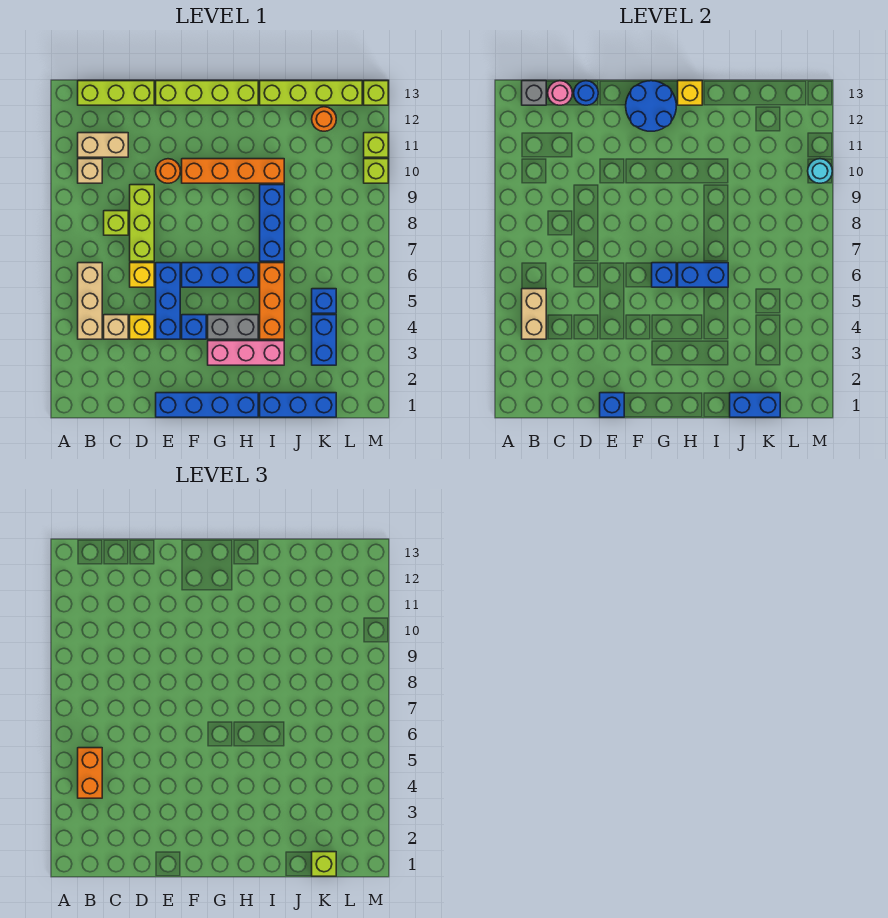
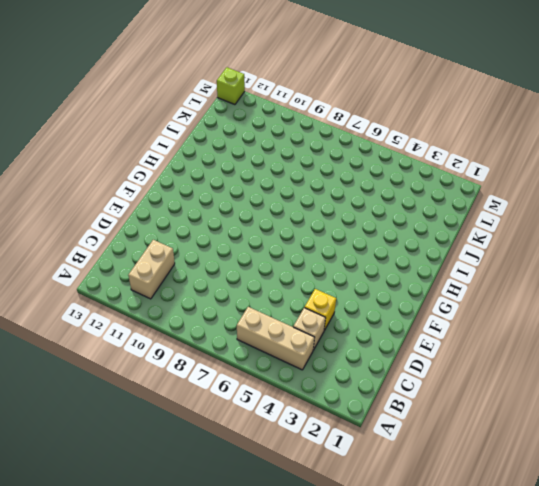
none -> tan 1x1 brick [78,159,102,183]
none -> lime 1x3 brick [78,81,154,105]
none -> lime 1x1 brick [104,211,128,235]
none -> yellow 1x1 brick [130,263,154,287]

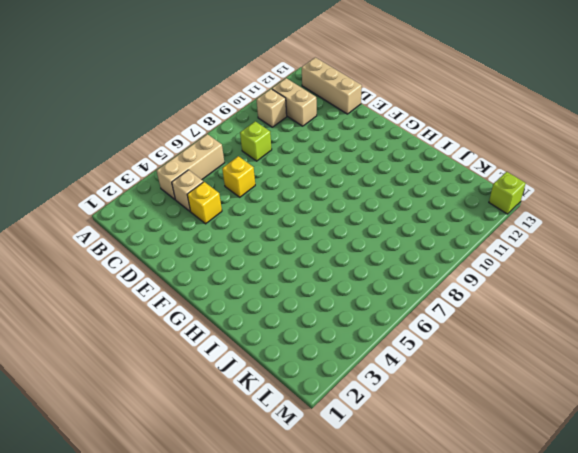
tan 1x3 brick [302,57,362,114] -> lime 1x3 brick [78,81,154,105]
none -> lime 1x3 brick [130,185,154,261]
none -> blue 1x4 brick [156,393,258,417]
none -> blue 1x3 brick [156,263,180,339]
none -> orange 1x1 round brick [156,159,180,183]

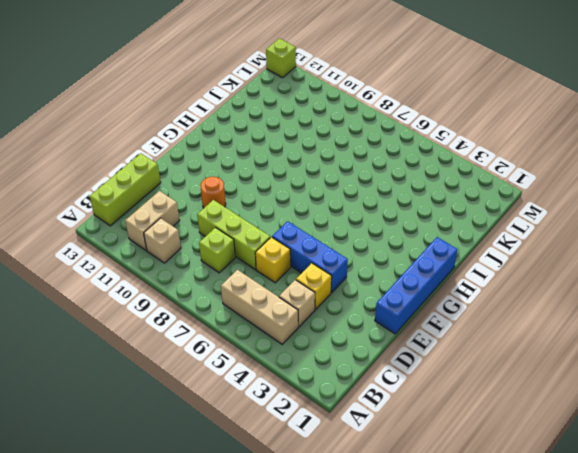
none -> lime 1x4 brick [156,81,258,105]
none -> blue 1x1 brick [182,315,206,339]
none -> blue 1x3 brick [182,263,258,287]
none -> orange 1x4 brick [182,159,284,183]

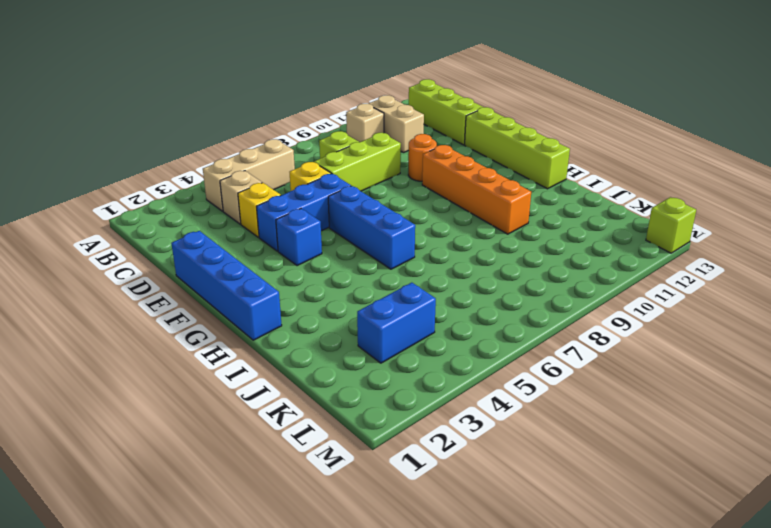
none -> pink 1x3 brick [208,341,284,365]
none -> grey 1x2 brick [208,315,258,339]
none -> blue 1x3 brick [260,393,336,417]
none -> orange 1x3 brick [260,263,284,339]

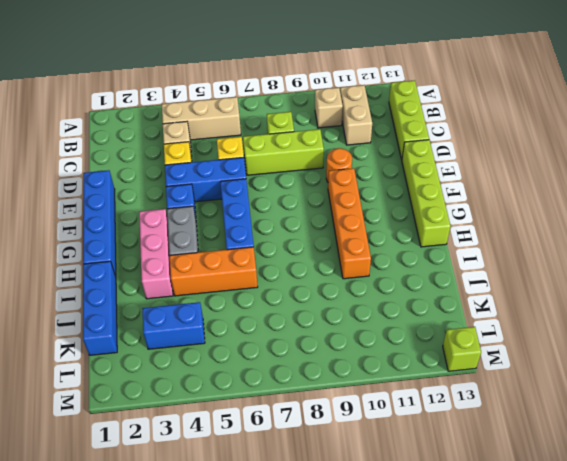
none -> blue 1x3 brick [260,185,284,261]
none -> lime 1x4 brick [260,81,362,105]
none -> blue 1x1 brick [312,289,336,313]
none -> orange 1x1 round brick [312,107,336,131]

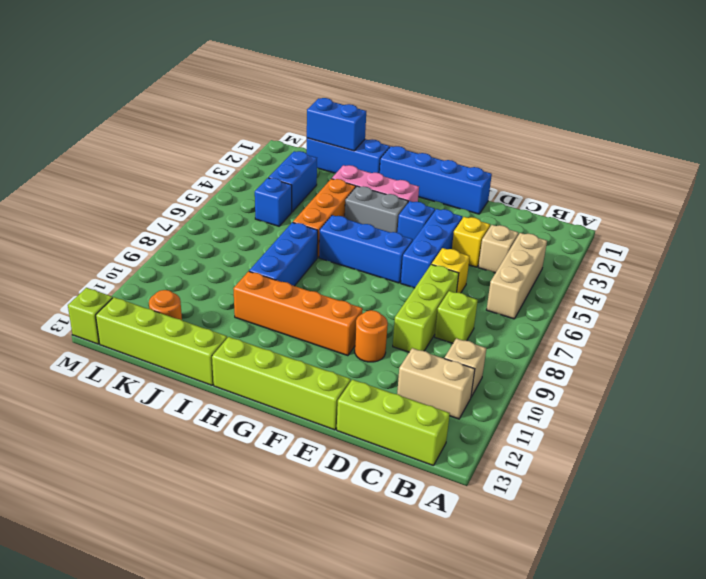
none -> lime 1x1 brick [364,159,388,183]
none -> lime 1x1 brick [364,133,388,157]
none -> tan 1x2 brick [522,289,546,339]
none -> grey 1x1 brick [522,81,546,105]

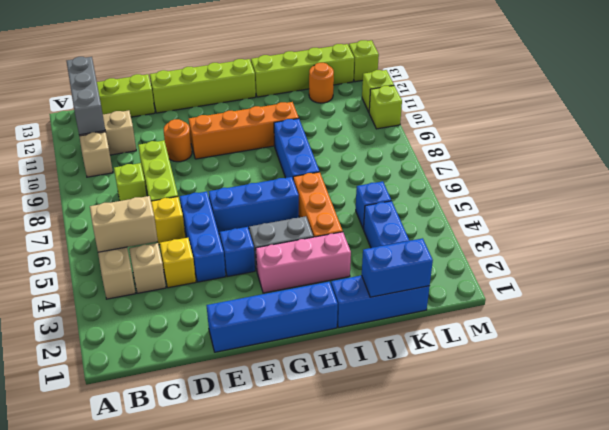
tan 1x2 brick [90,196,158,252] -> tan 1x2 brick turned to [522,289,546,339]
grey 1x3 brick [67,57,105,135] -> grey 1x1 brick [522,81,546,105]
none -> pink 1x1 round brick [548,81,572,105]
none -> blue 1x1 round brick [574,81,598,105]
none -> blue 1x1 brick [600,393,624,417]
none -> blue 2x2 round brick [626,81,676,131]

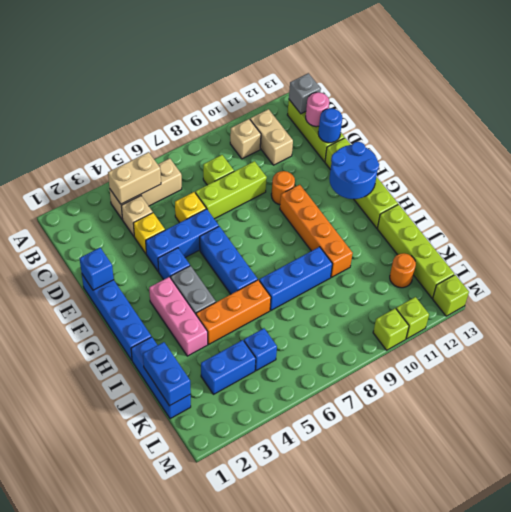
none -> blue 1x1 brick [652,263,676,287]
none -> blue 1x2 brick [678,263,728,287]
none -> yellow 1x1 brick [678,81,702,105]
none -> cyan 1x1 round brick [808,159,832,183]

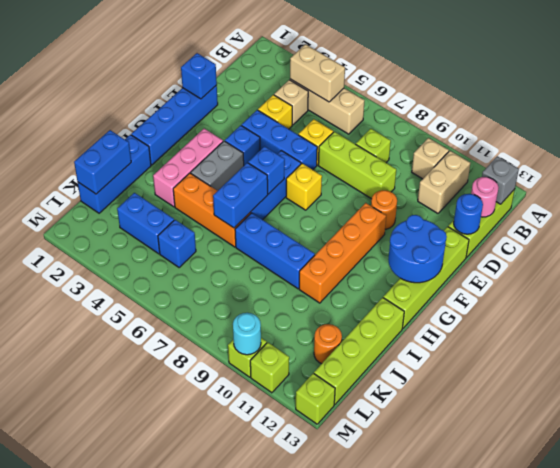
yellow 1x1 brick [286,164,322,210] -> yellow 1x1 brick moved to [678,81,702,105]
none -> orange 1x2 brick [78,748,102,798]
none -> lime 1x1 brick [312,852,336,876]

